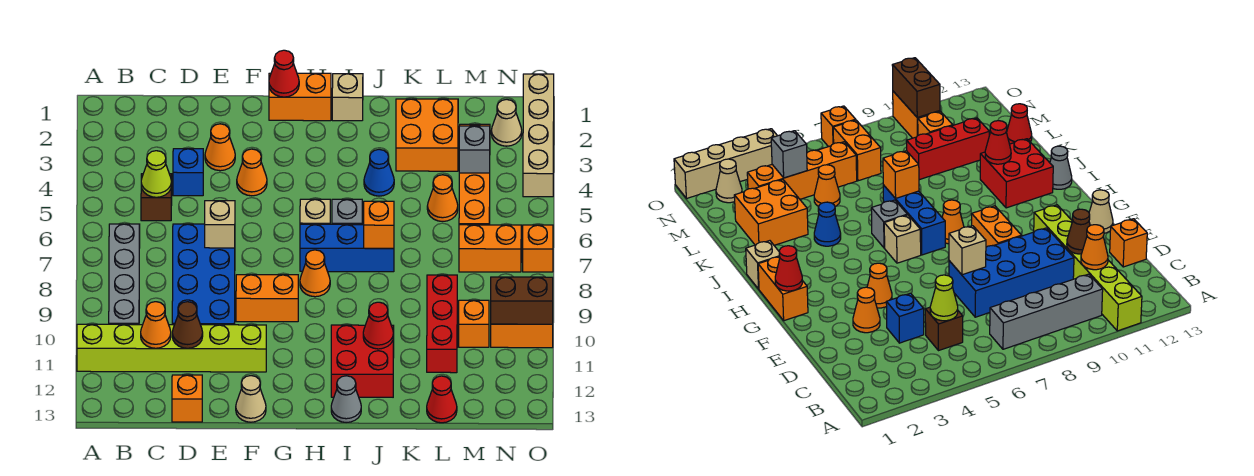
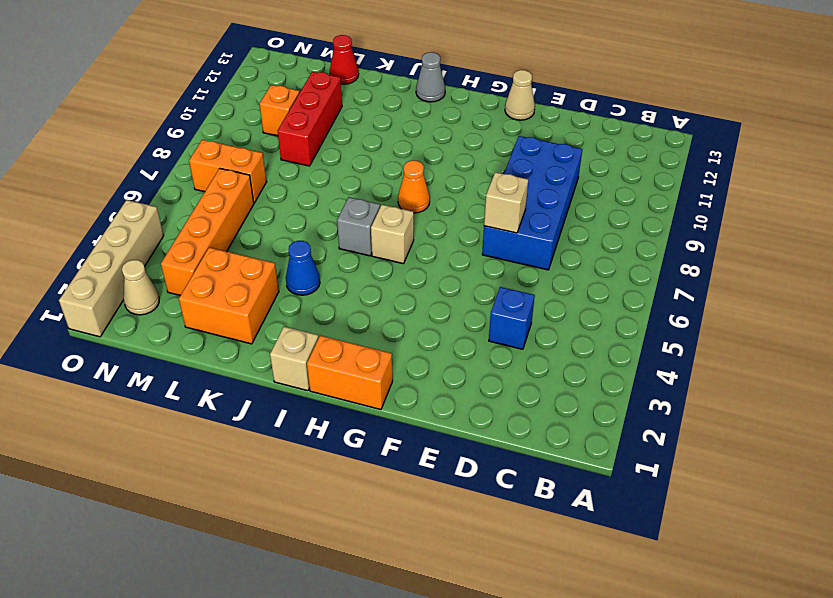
none -> lime 1x6 brick [77,324,266,372]
none -> grey 1x4 brick [109,224,140,325]
none -> brown 1x1 brick [141,174,172,221]
none -> orange 1x1 brick [172,375,202,422]

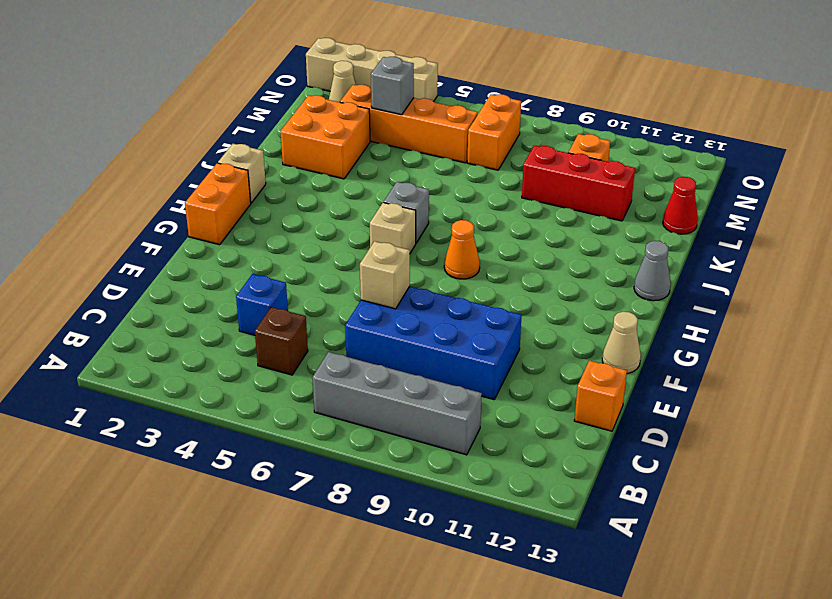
none -> lime 1x6 brick [77,324,266,372]
none -> orange 1x1 cone [205,124,235,171]
none -> orange 1x1 cone [237,149,267,196]
none -> orange 1x2 brick [236,275,298,322]

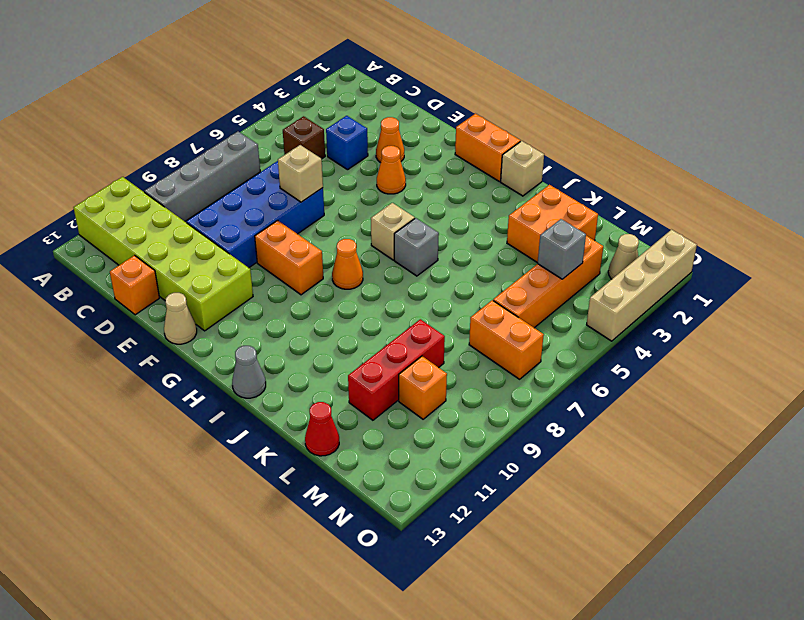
lime 2x6 brick [73,177,253,331] -> lime 1x6 brick [77,324,266,372]
none -> blue 1x3 brick [300,224,394,272]
none -> red 2x2 brick [331,325,394,397]
none -> blue 1x1 cone [364,149,394,196]
none -> orange 1x1 cone [427,175,458,221]

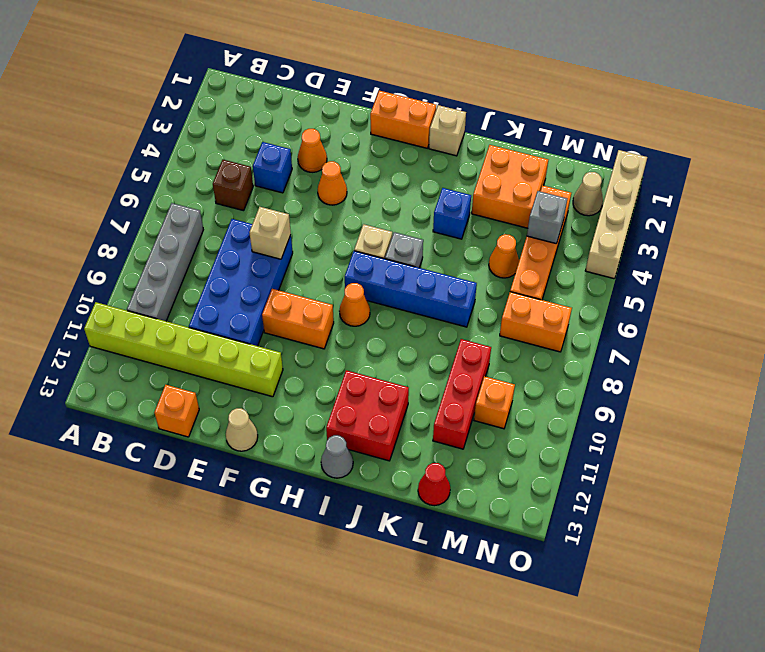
blue 1x4 brick [345,251,477,327] -> blue 1x3 brick [300,224,394,272]
blue 1x1 brick [433,188,471,239] -> blue 1x1 cone [364,149,394,196]
none -> orange 1x2 brick [491,324,553,348]
none -> orange 1x1 brick [523,225,553,272]
none -> lime 1x1 cone [141,151,171,197]
none -> orange 1x1 cone [141,302,171,348]

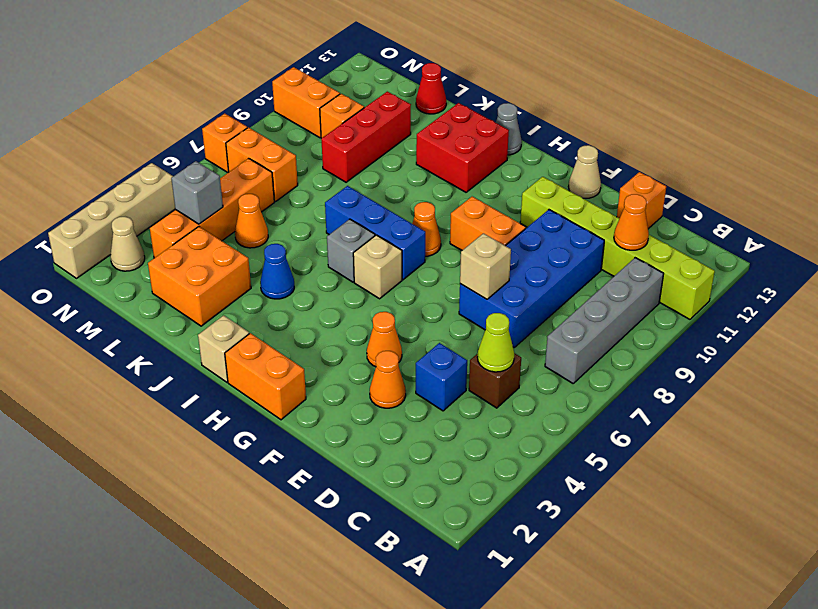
none -> brown 1x1 cone [172,302,203,348]
none -> red 1x1 cone [269,50,299,97]
none -> orange 1x1 brick [364,201,394,248]
none -> red 1x1 cone [363,302,393,349]

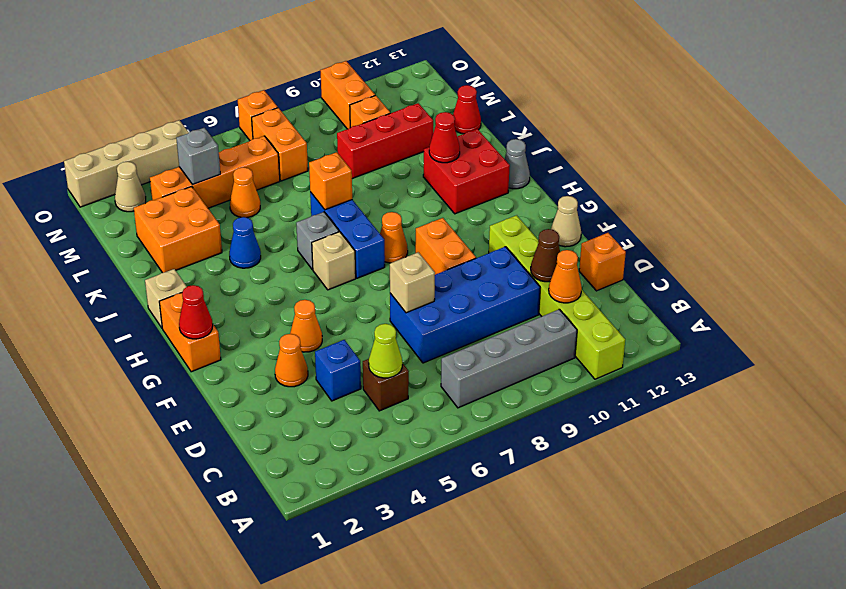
none -> brown 1x2 brick [491,277,553,324]

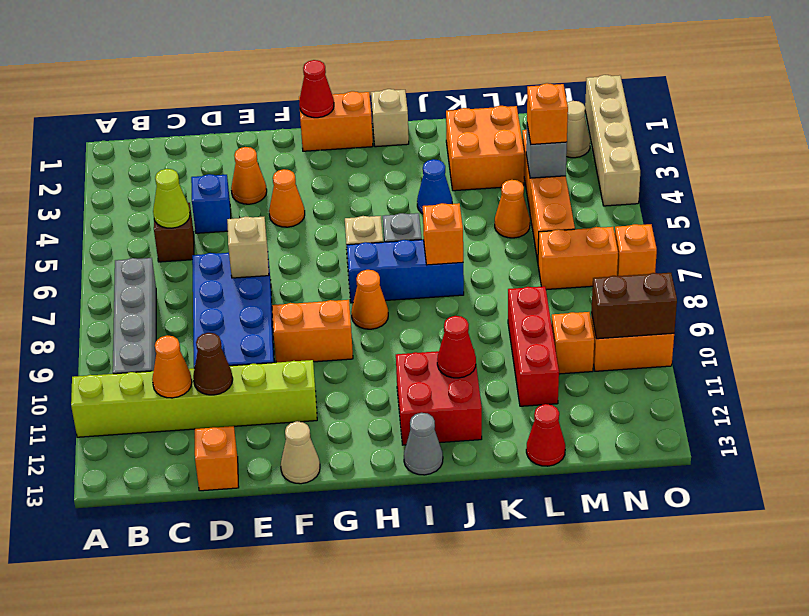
orange 1x1 brick [527,83,568,144] -> none

